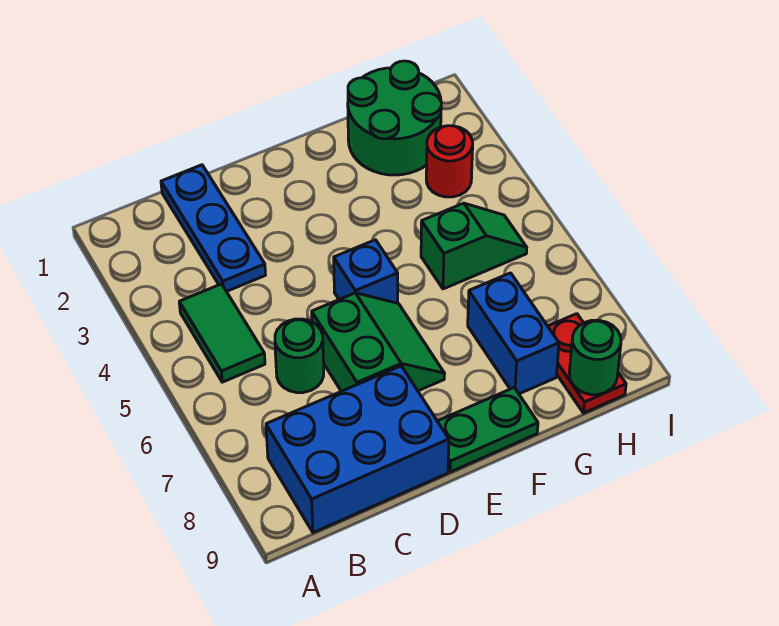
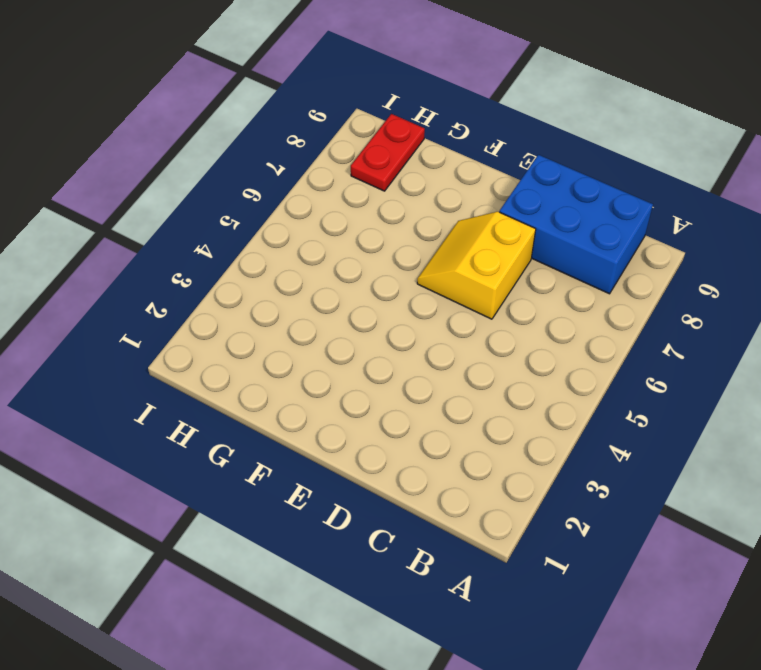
yellow 2x2 slope [417,212,536,319] -> green 2x2 slope [312,293,445,391]
none -> green 1x2 tile [179,284,265,382]
none -> blue 1x3 plate [161,165,266,291]
none -> green 1x1 round brick [275,319,324,393]

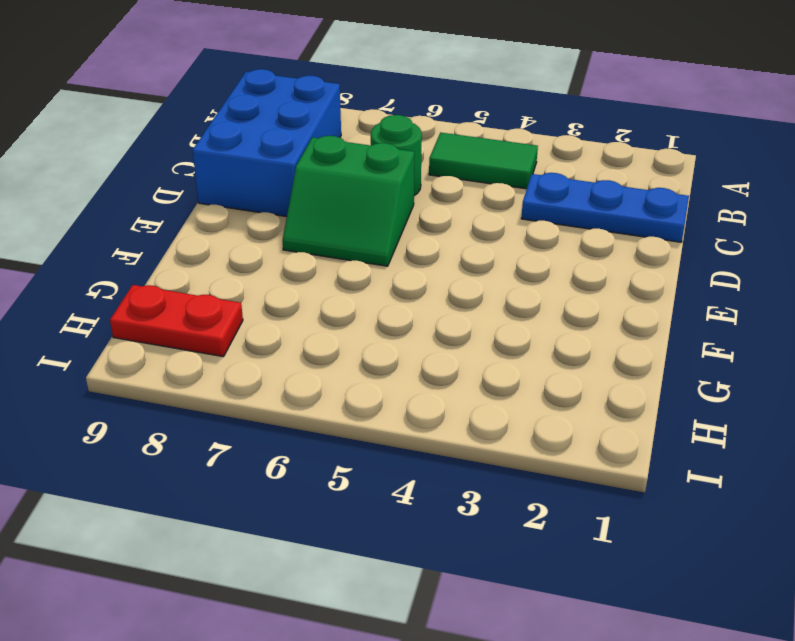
none -> blue 1x1 brick [334,240,398,303]
none -> green 1x2 plate [438,388,538,472]
none -> green 2x2 round brick [348,61,441,175]

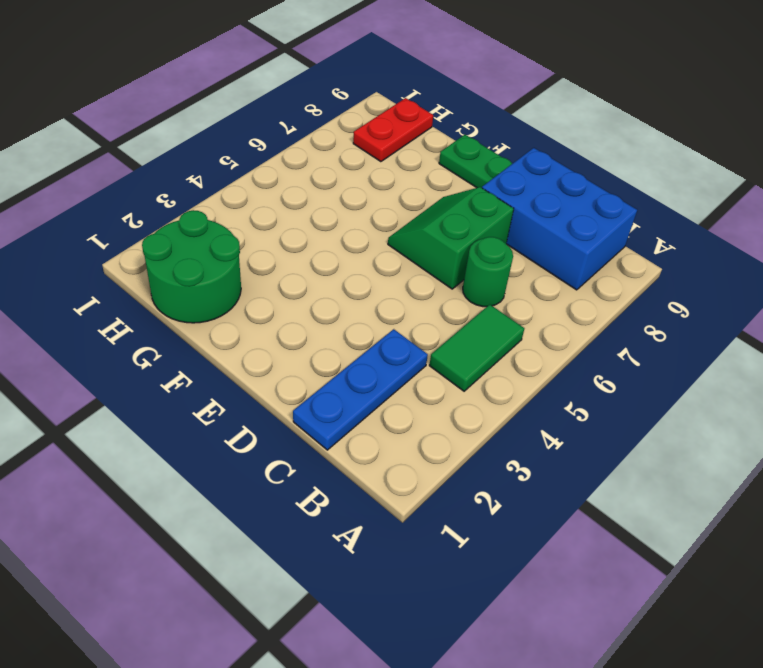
none -> blue 1x1 brick [334,240,398,303]
none -> green 1x2 slope [421,203,527,289]
none -> blue 1x2 brick [468,273,559,394]

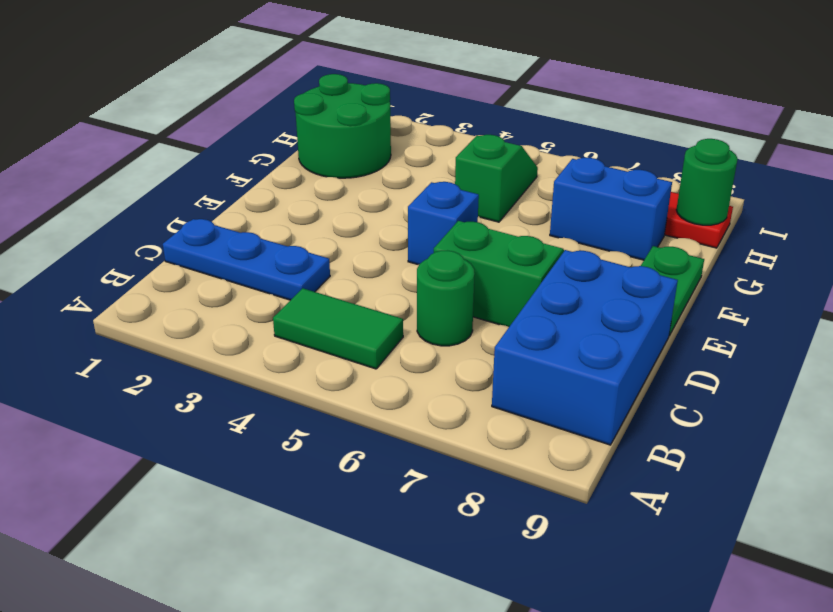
none -> red 1x1 round brick [426,126,473,197]

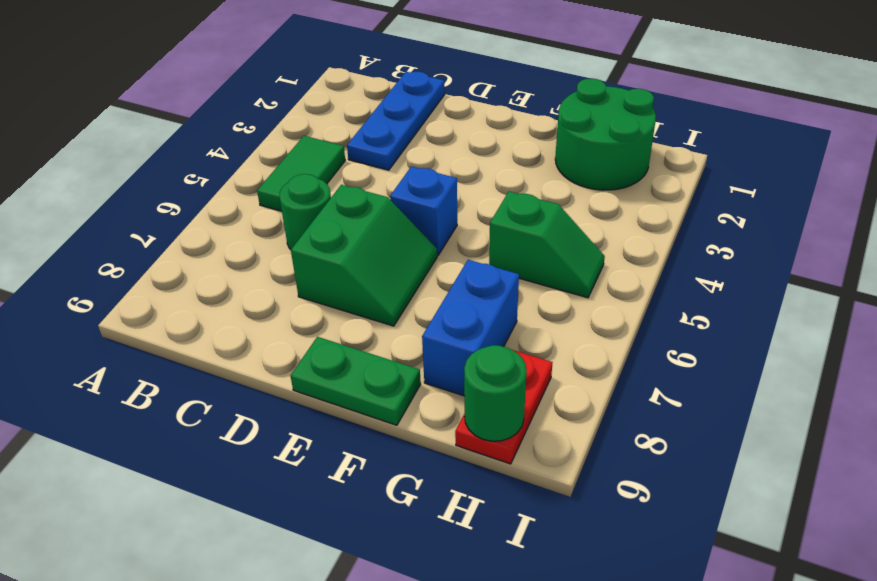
none -> blue 2x3 brick [266,366,449,533]
none -> red 1x1 round brick [426,126,473,197]

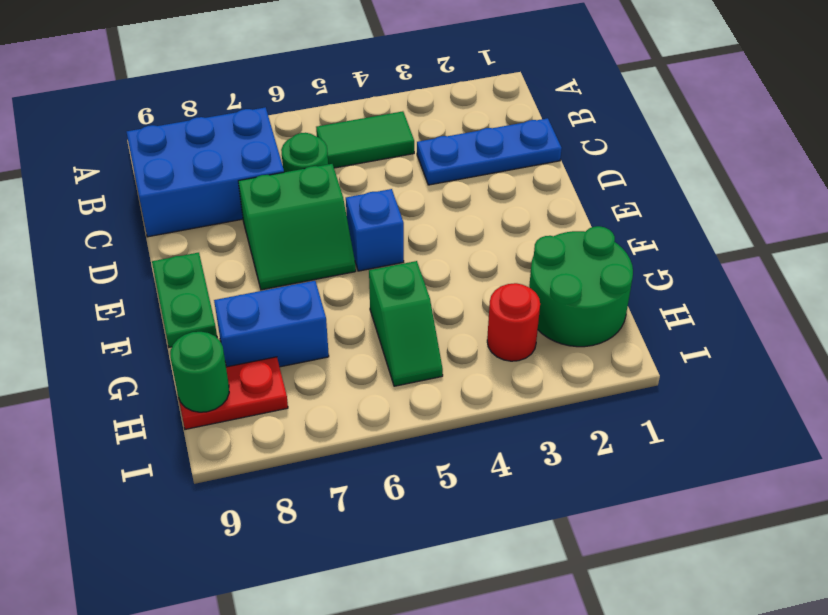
blue 2x3 brick [127,107,284,237] -> blue 2x3 brick turned to [266,366,449,533]

